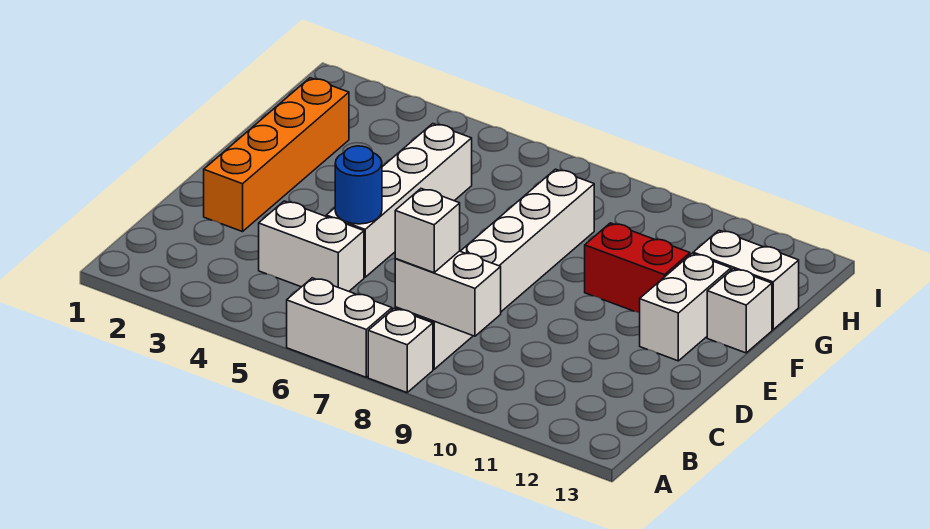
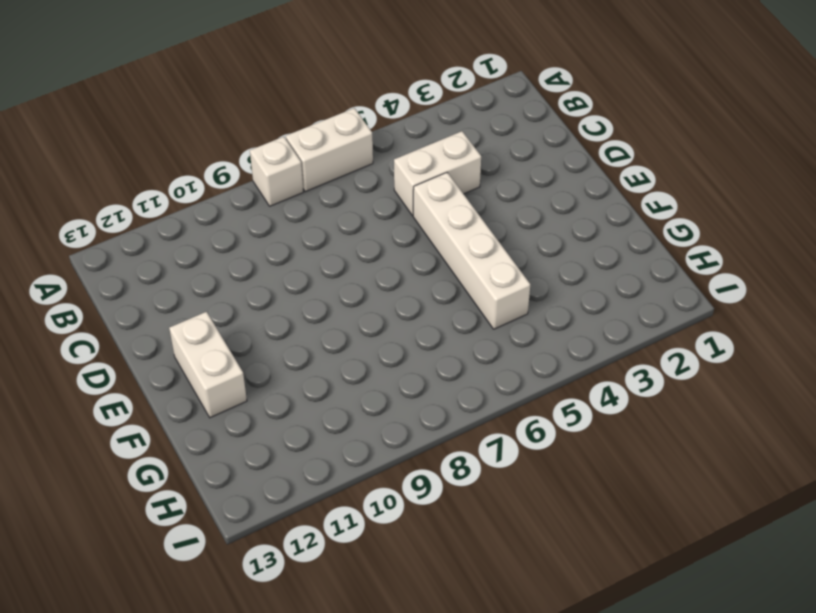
none -> white 1x6 brick [395,169,594,369]
none -> orange 1x4 brick [204,78,349,232]
none -> red 1x2 brick [585,223,690,313]

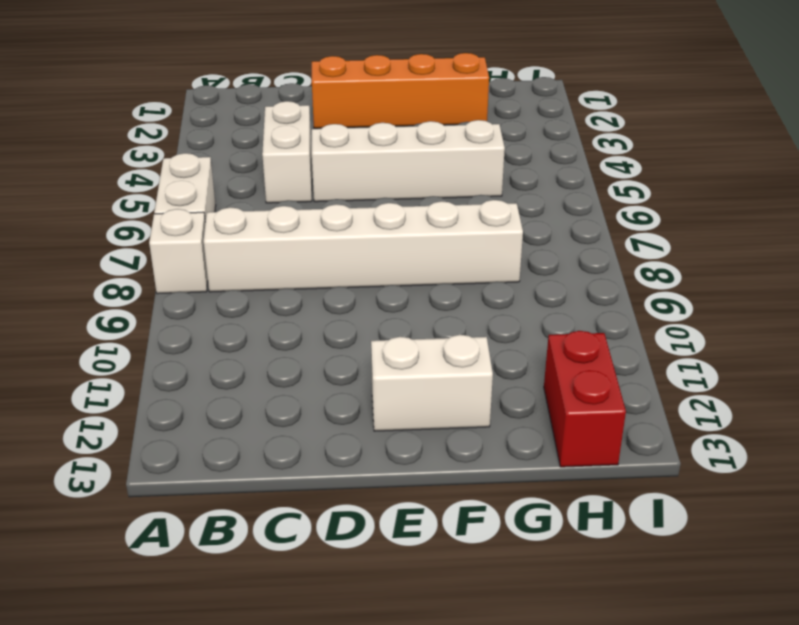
red 1x2 brick [544,331,626,467] -> red 1x2 brick moved to [585,223,690,313]
none -> white 1x1 brick [707,269,772,353]
none -> white 1x2 brick [693,230,799,330]
none -> white 1x2 brick [395,251,501,336]

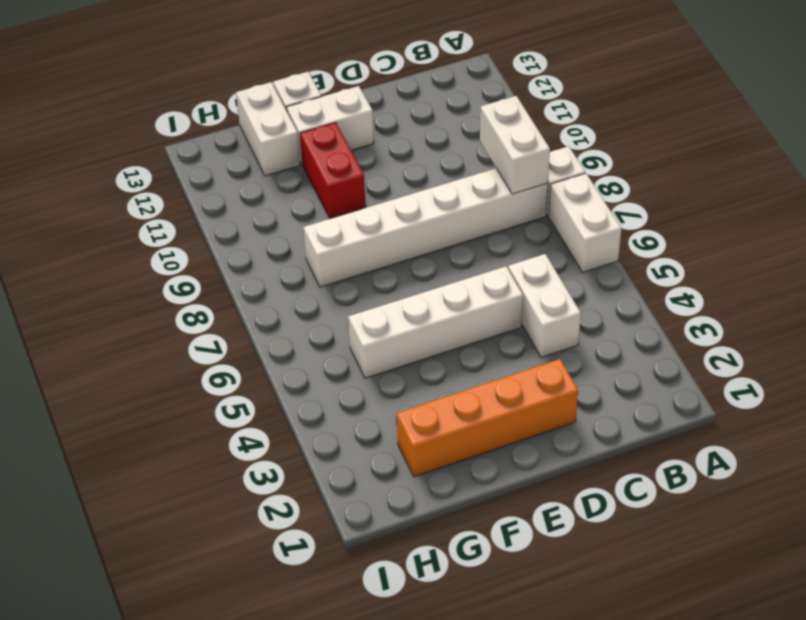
none -> blue 1x1 round brick [335,146,382,224]
none -> white 1x1 brick [395,189,460,273]

